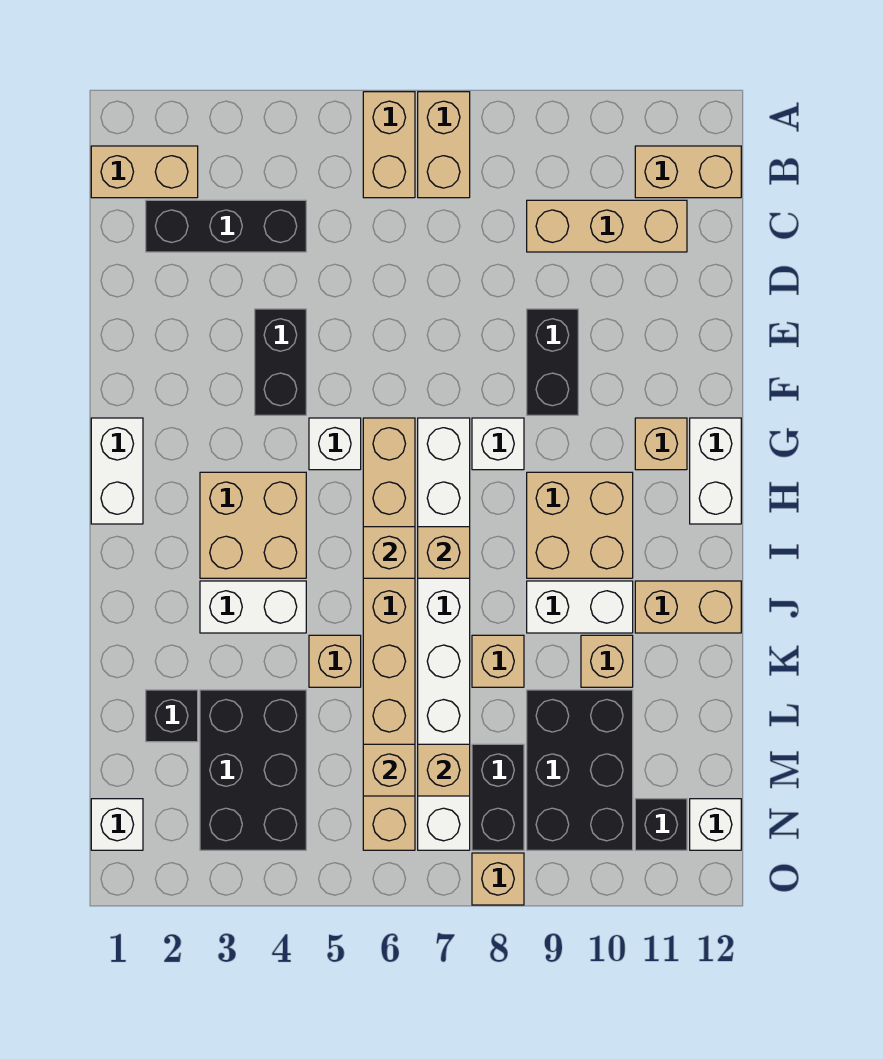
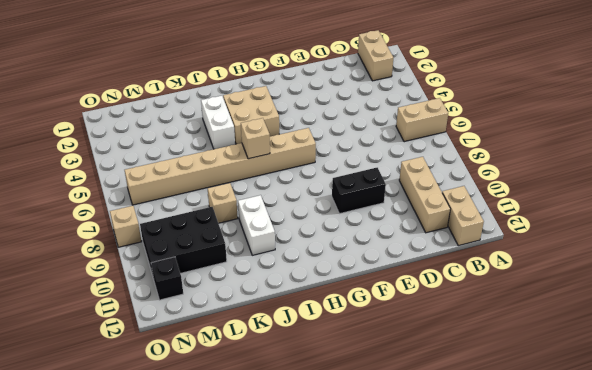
none -> tan 1x2 brick [418,92,470,198]
none -> black 1x3 brick [146,200,306,252]
none -> black 1x2 brick [255,309,306,415]
none -> white 1x2 brick [91,418,143,524]

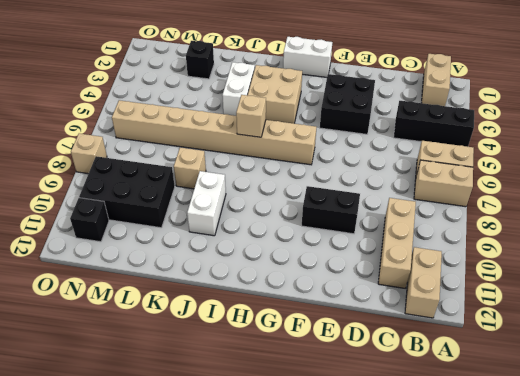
black 1x3 brick [394,101,474,147] -> black 1x3 brick turned to [146,200,306,252]
black 2x2 brick [320,74,375,134] -> black 1x2 brick [255,309,306,415]
none -> white 1x1 brick [309,418,361,470]
none -> white 1x8 brick [418,418,470,850]
none -> white 1x1 brick [472,418,524,470]
none -> tan 1x1 brick [635,418,687,470]

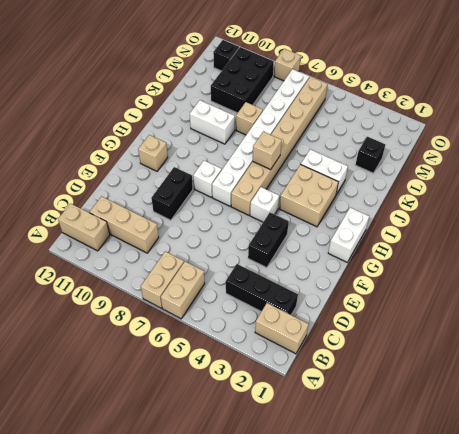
none -> white 1x2 brick [690,418,741,524]
none -> tan 2x2 brick [527,472,633,578]
none -> tan 1x2 brick [635,581,741,633]
none -> tan 1x1 brick [309,635,361,687]

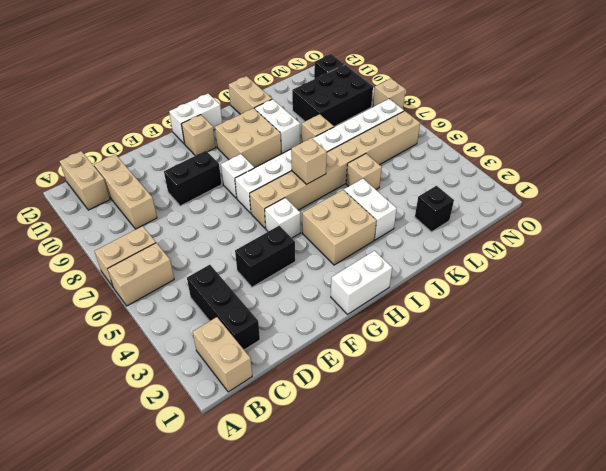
none -> tan 1x1 brick [581,635,633,687]
none -> black 2x3 brick [200,690,306,850]
none -> black 1x2 brick [472,744,524,850]
none -> white 1x1 brick [91,799,143,850]

